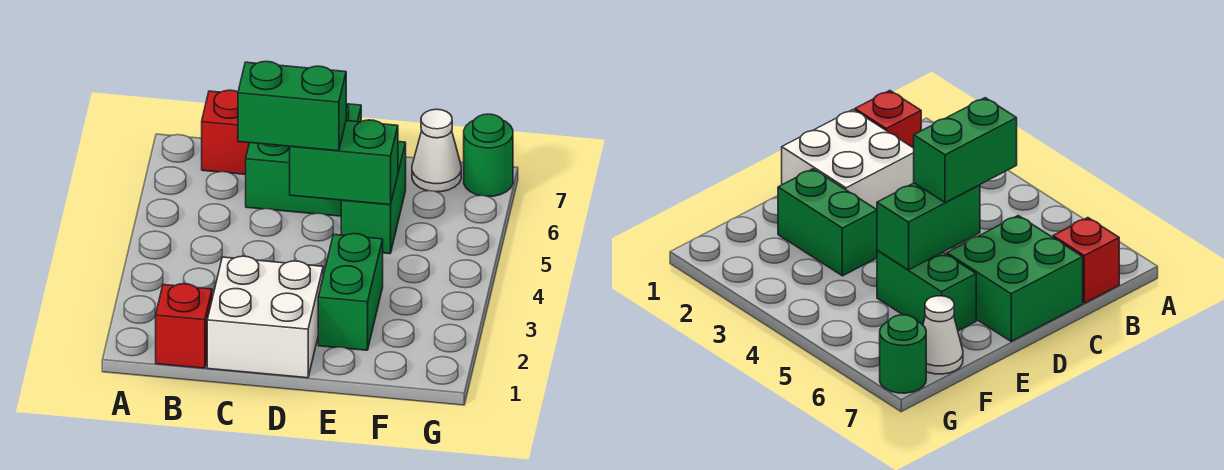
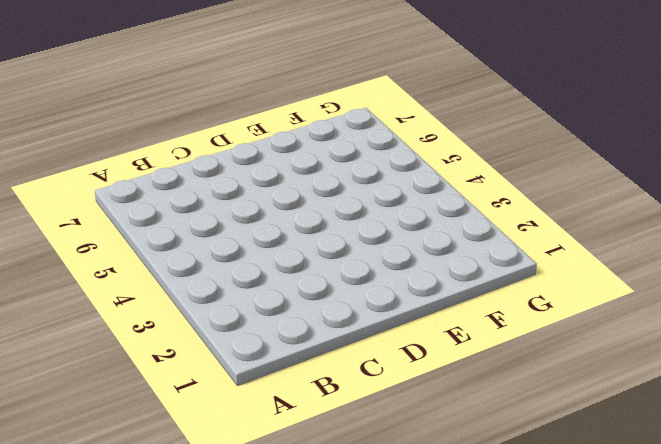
none -> red 1x1 brick [156,284,212,368]
none -> red 1x1 brick [202,90,249,174]

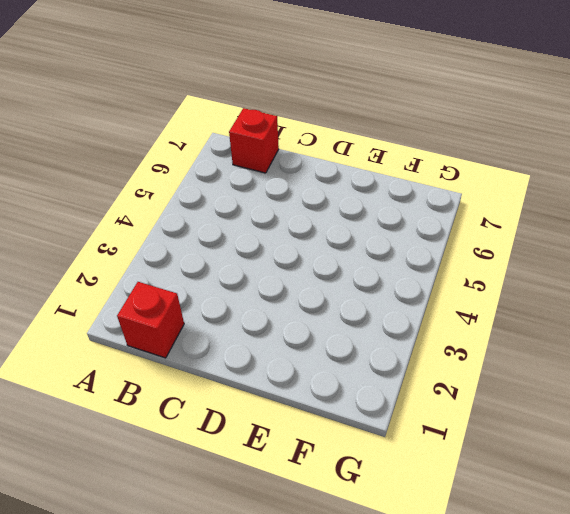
none -> white 2x2 brick [207,256,323,378]
none -> green 2x2 brick [246,104,361,216]

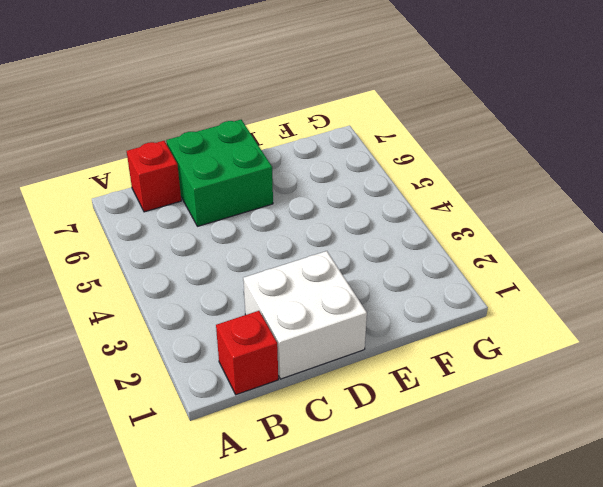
none -> green 1x2 brick [318,234,383,350]
none -> green 1x2 brick [341,142,406,254]

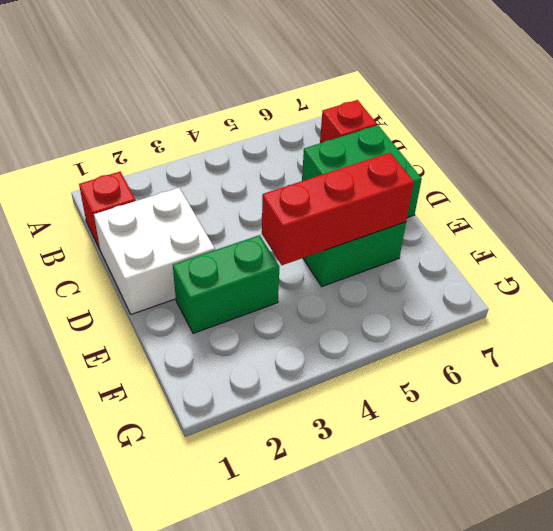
red 1x3 brick [262,153,414,265] -> green 1x2 brick [290,120,398,205]
none -> white 1x1 cone [412,109,461,192]
none -> green 1x1 round brick [464,114,513,196]

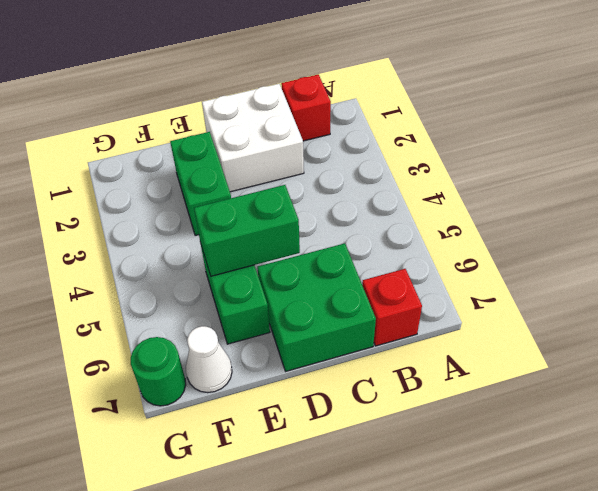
none -> green 1x2 brick [238,61,346,151]

